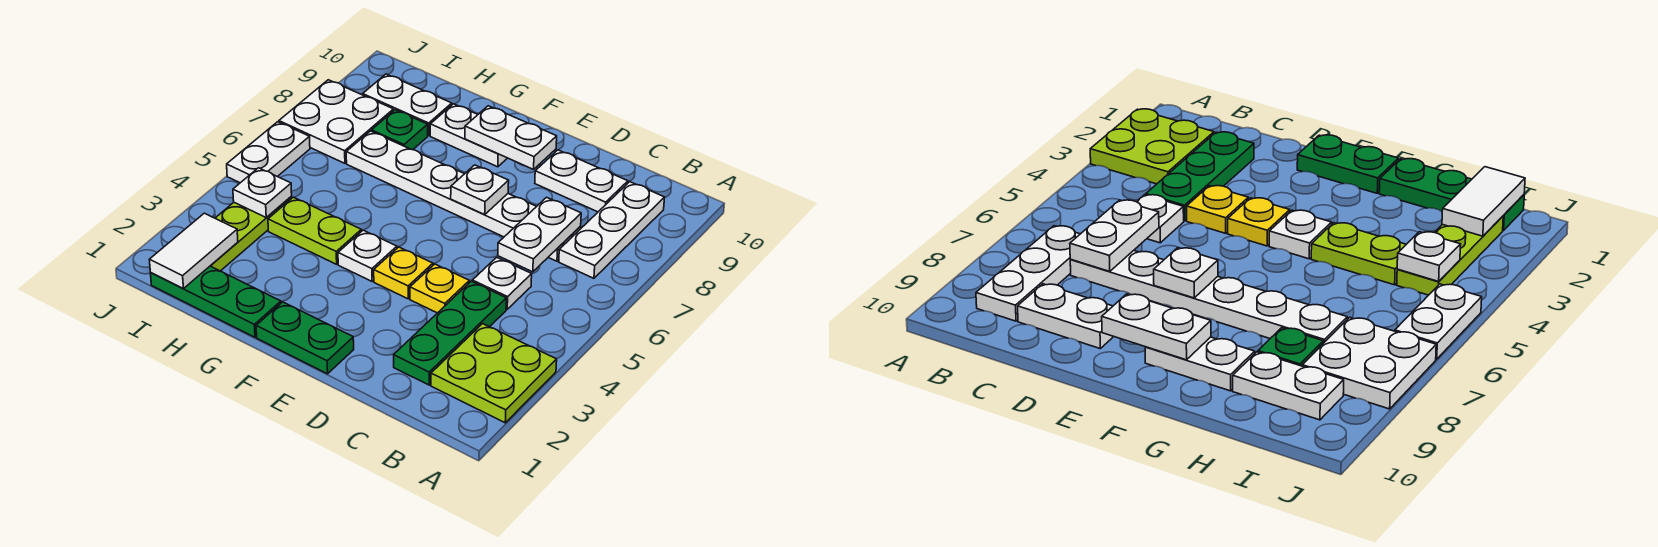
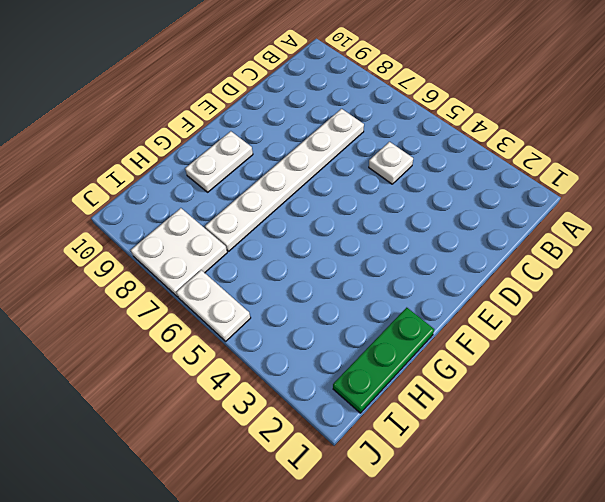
none -> lime 2x2 plate [431,324,557,423]
none -> white 1x3 plate [559,182,665,278]
none -> green 1x3 plate [394,281,506,385]

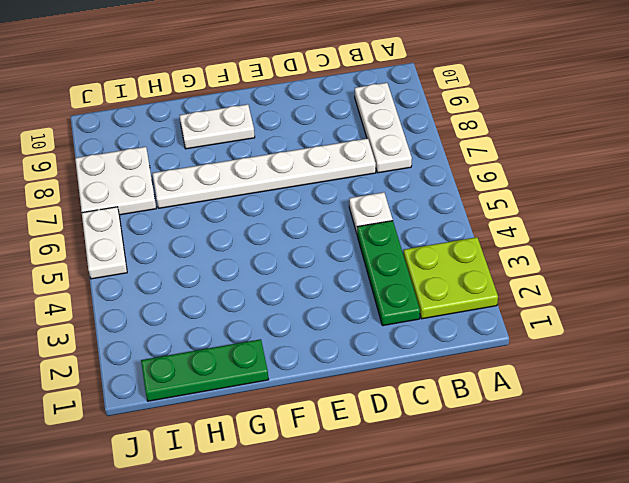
none -> white 1x2 plate [535,150,628,212]
none -> yellow 1x1 plate [410,264,469,313]
none -> green 1x2 plate [256,302,354,374]

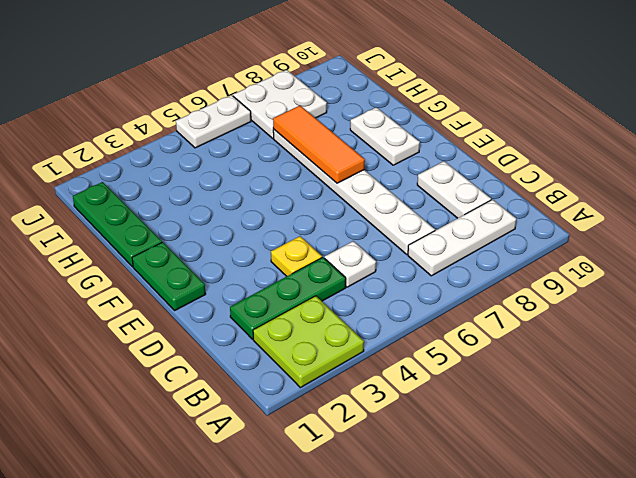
orange 1x3 tile [273,106,365,183] -> none
none -> yellow 1x1 plate [374,247,433,299]
none -> white 1x1 plate [338,230,397,281]
none -> lime 1x2 plate [268,197,361,264]

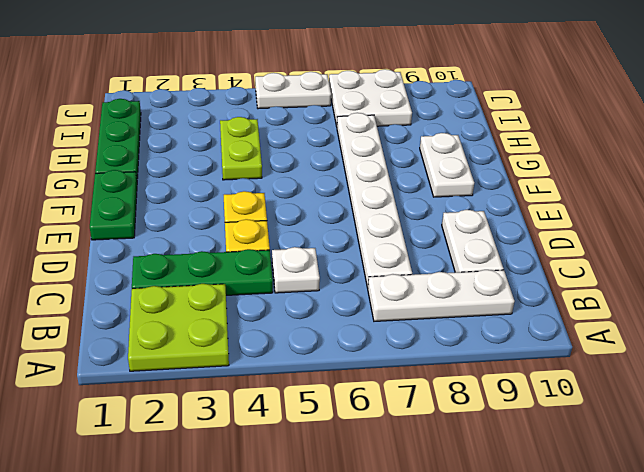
none -> white 1x1 plate [338,230,397,281]
none -> green 1x1 plate [372,110,428,150]
none -> white 1x2 plate [363,74,452,136]

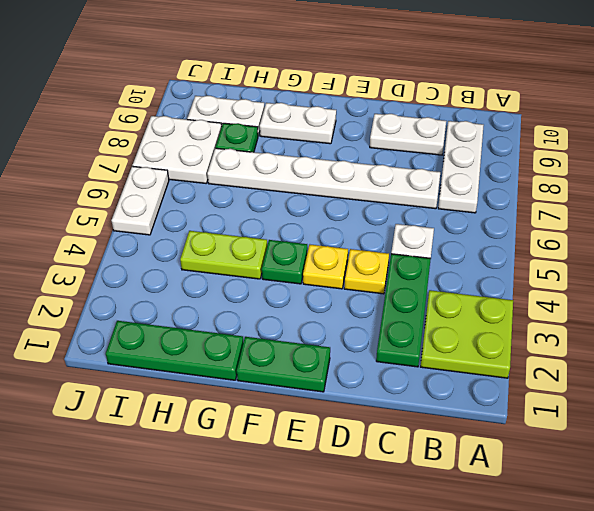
green 1x1 plate [262,240,307,284] -> white 1x1 plate [338,230,397,281]
none -> lime 1x3 plate [211,197,292,271]
none -> white 1x2 plate [498,197,581,272]
none -> white 1x1 plate [451,165,509,215]

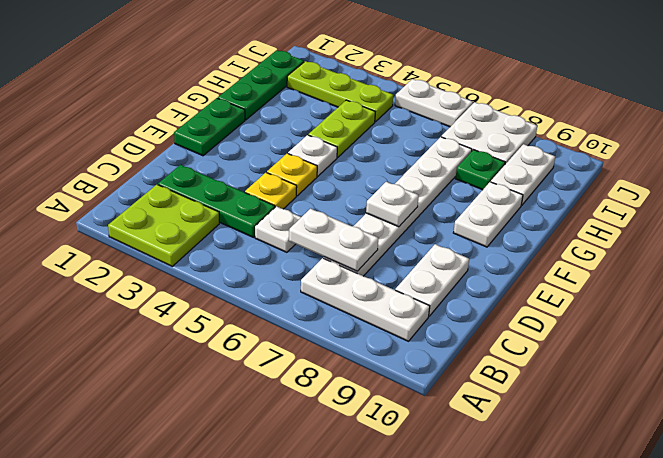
none -> white 1x2 plate [465,106,557,169]
none -> white 1x2 tile [149,213,238,289]
none -> white 1x1 plate [233,168,292,218]

